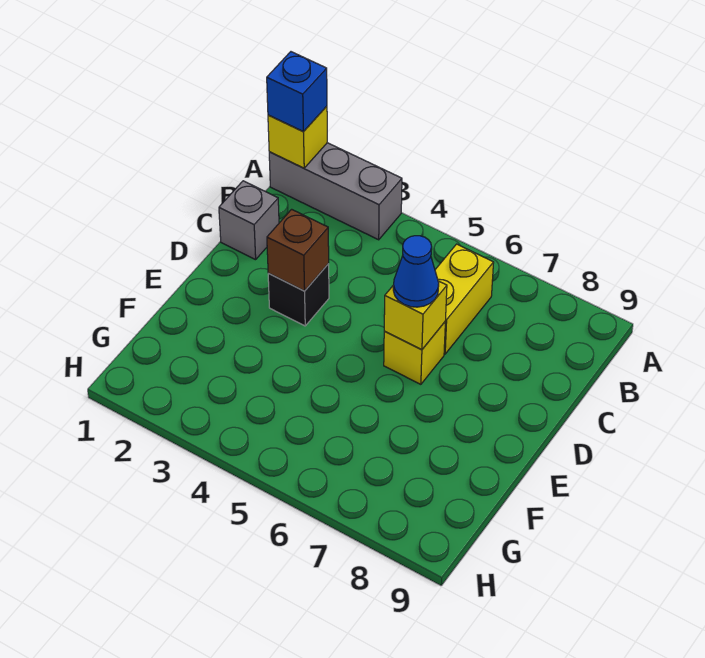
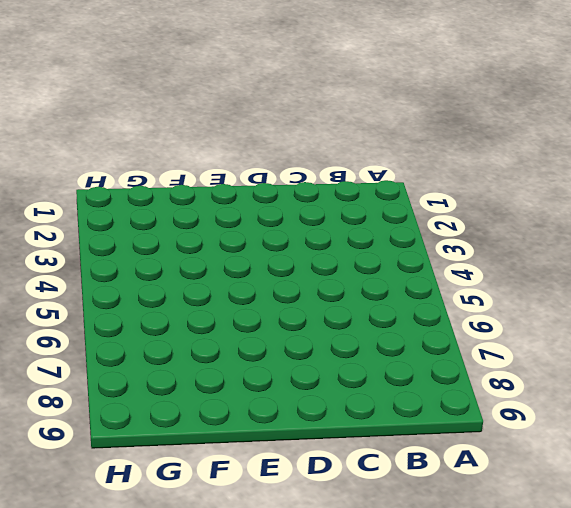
none -> grey 1x3 brick [269,143,402,240]
none -> yellow 1x2 brick [435,244,494,354]

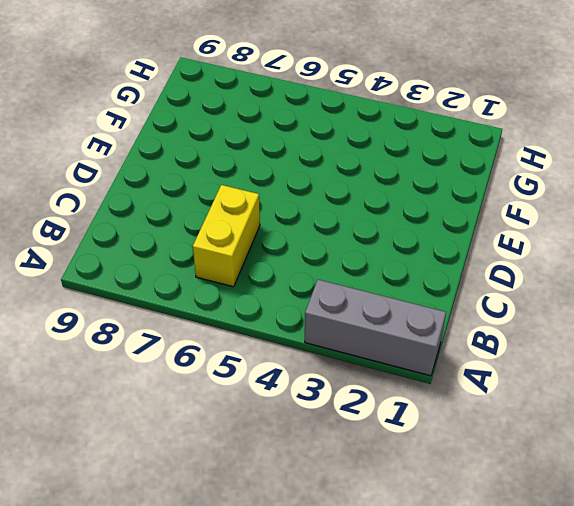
none -> grey 1x1 brick [219,181,279,260]
none -> black 1x1 brick [268,264,329,326]

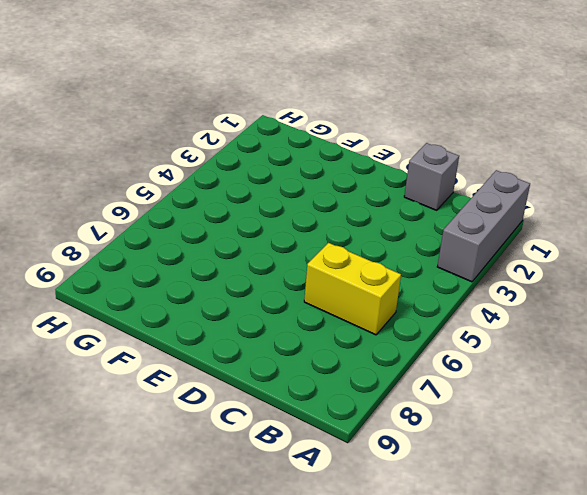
none -> black 1x1 brick [268,264,329,326]
none -> yellow 1x1 brick [384,322,445,384]

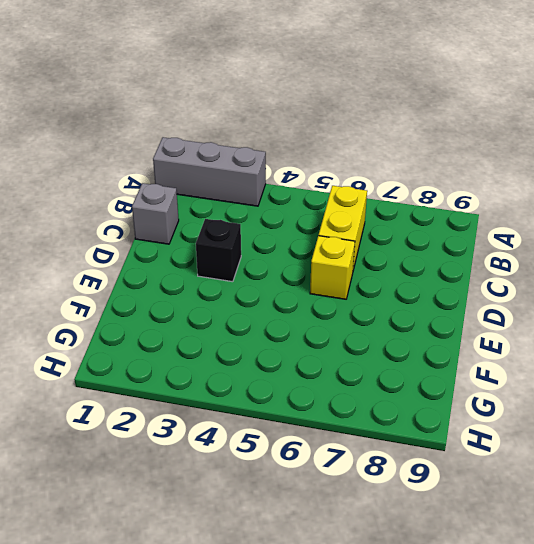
none -> yellow 1x1 brick [268,106,327,168]
none -> brown 1x1 brick [267,209,329,291]

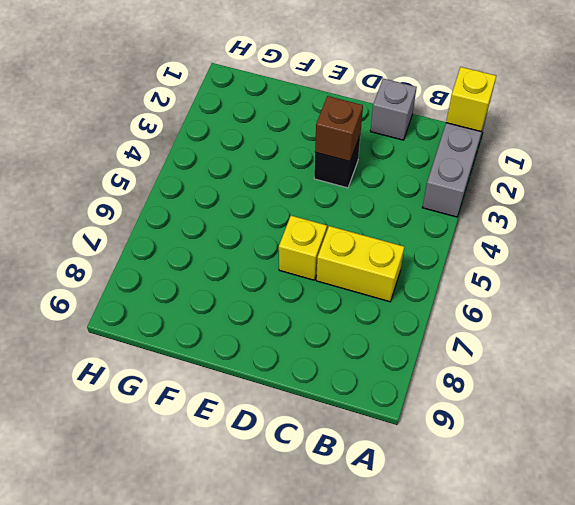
none -> yellow 1x1 brick [384,281,447,350]
none -> blue 1x1 brick [267,52,327,132]

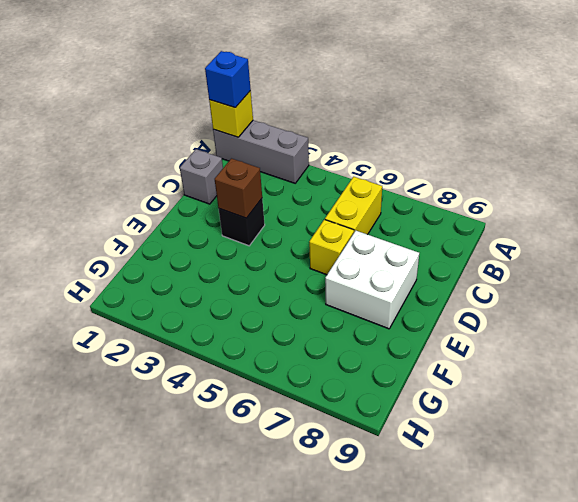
white 2x2 brick [325,231,419,329] -> none
none -> yellow 1x1 brick [384,281,447,350]
none -> blue 1x1 cone [393,236,439,307]

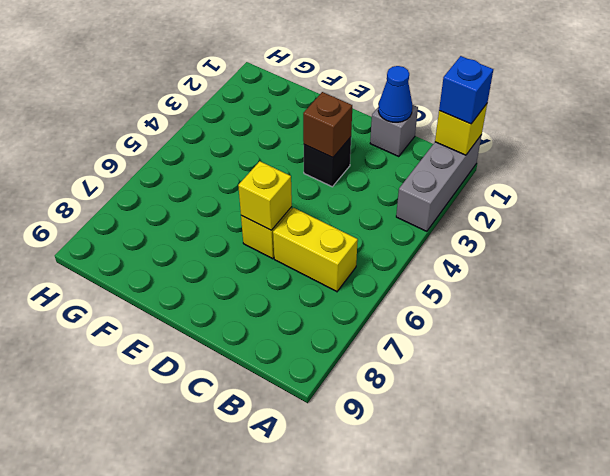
blue 1x1 cone [378,66,412,122] -> blue 1x1 cone moved to [393,236,439,307]

